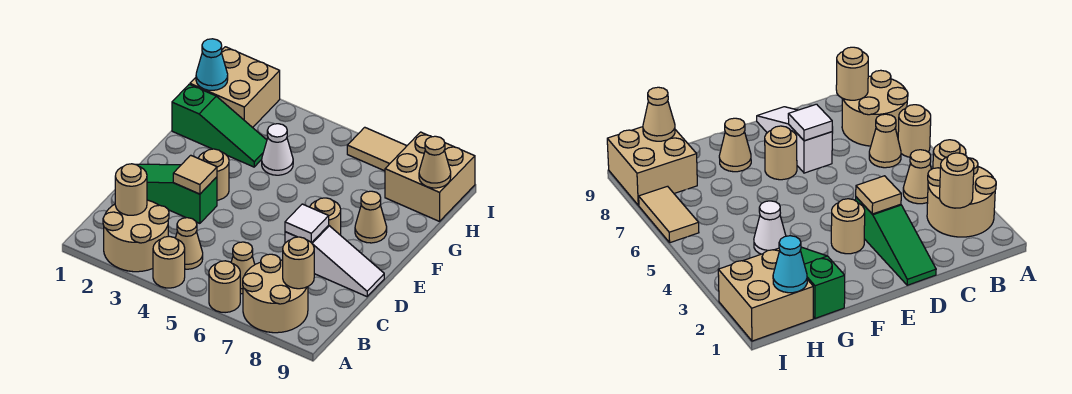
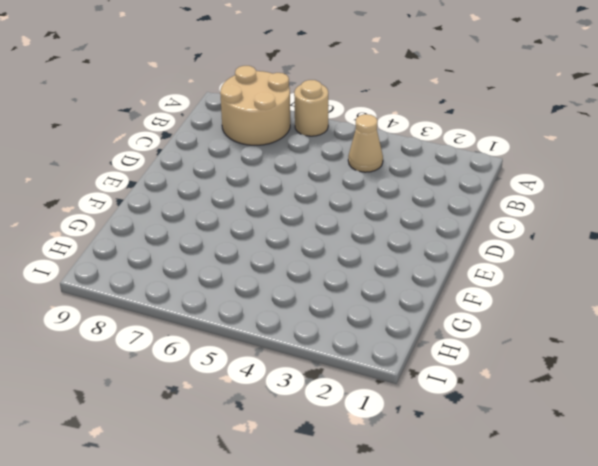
none -> tan 2x2 round brick [103,200,169,272]
none -> tan 1x1 round brick [153,236,185,288]
none -> tan 1x1 cone [231,242,255,294]

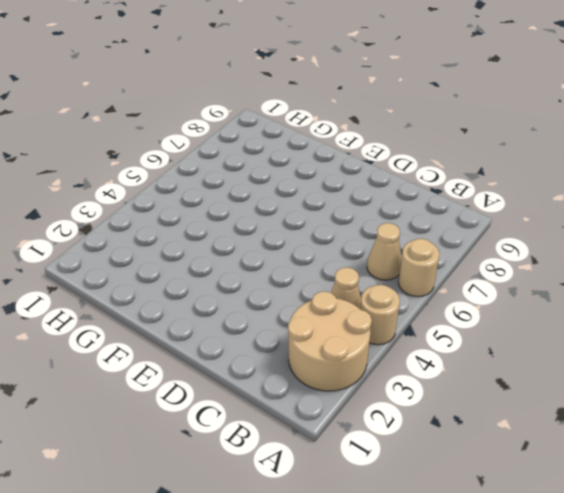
none -> tan 2x2 round brick [243,254,308,333]
none -> green 1x3 slope [135,164,217,223]
none -> white 1x3 slope [285,225,384,297]

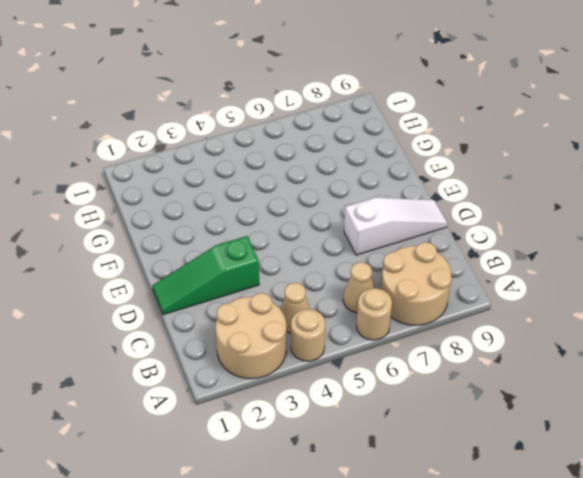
none -> tan 1x1 round brick [198,149,229,200]
none -> tan 1x1 round brick [310,198,341,235]
none -> tan 1x1 cone [355,191,387,243]

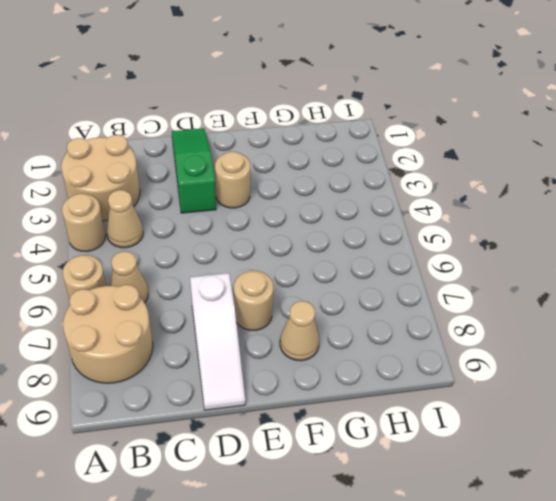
none -> green 1x3 slope [172,84,267,167]
none -> white 1x1 cone [262,124,293,175]
none -> tan 2x2 brick [190,47,280,128]

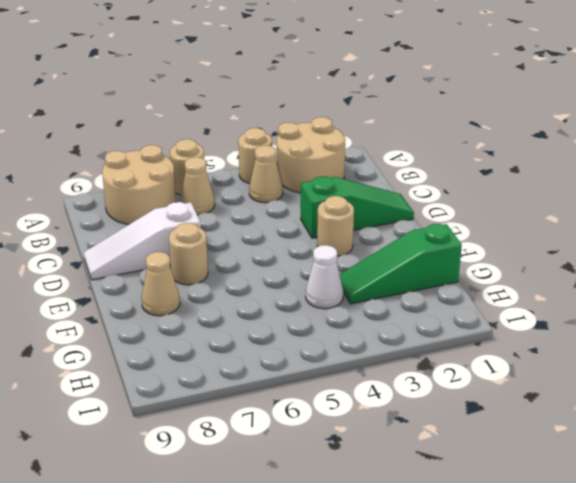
none -> tan 2x2 brick [190,47,280,128]
none -> tan 2x2 brick [385,132,475,221]
none -> tan 1x2 tile [347,127,406,171]

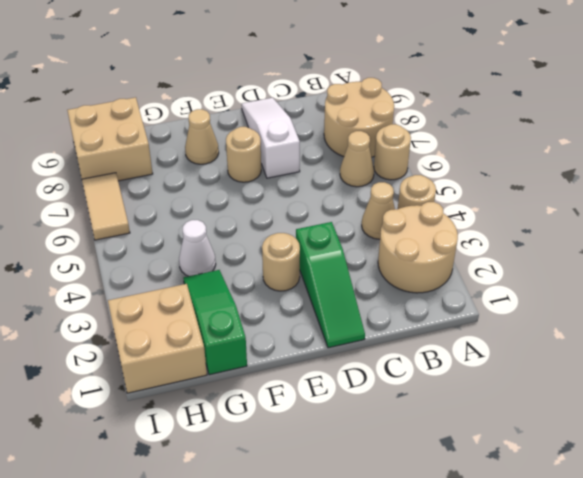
none -> tan 1x1 round brick [115,164,147,215]
none -> tan 1x1 round brick [283,237,314,289]
none -> tan 1x1 tile [173,155,217,194]

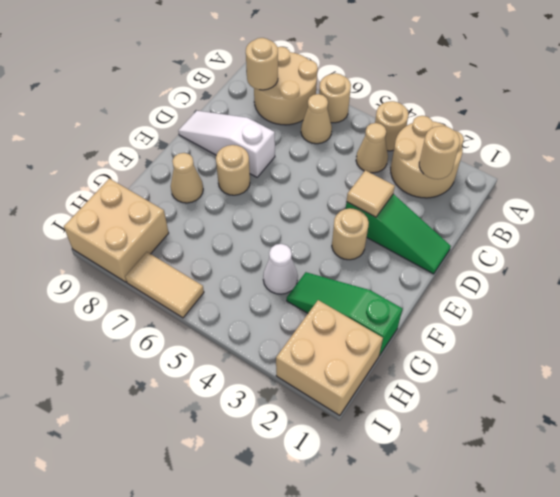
none -> white 1x1 tile [285,204,329,243]
none -> cyan 1x1 cone [196,39,228,90]
none -> tan 1x1 cone [419,136,451,188]

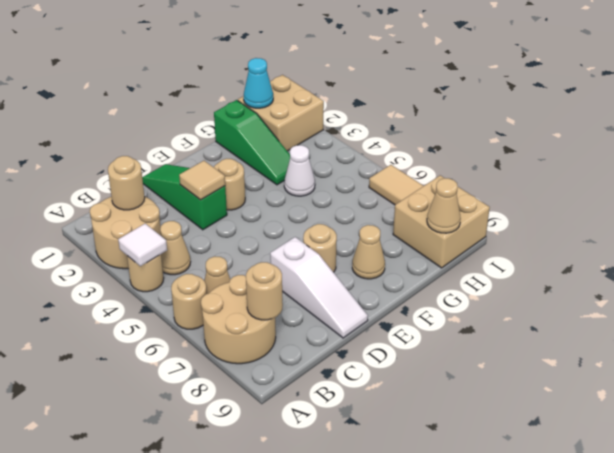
white 1x1 tile [118,224,167,266] -> white 1x1 tile moved to [285,204,329,243]

